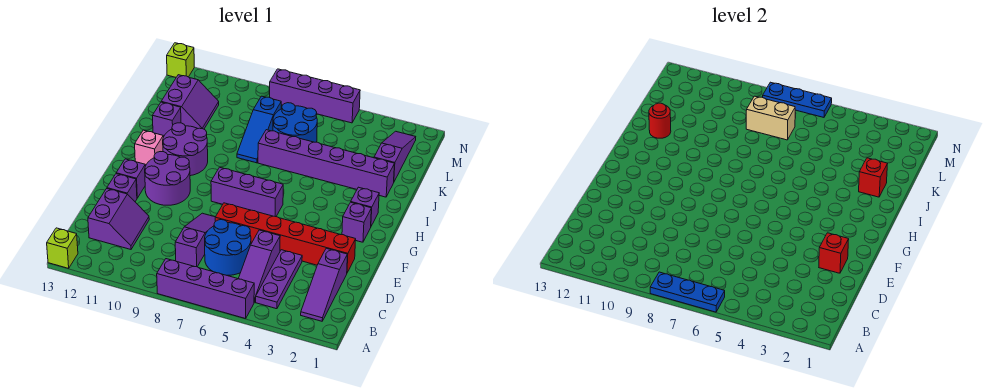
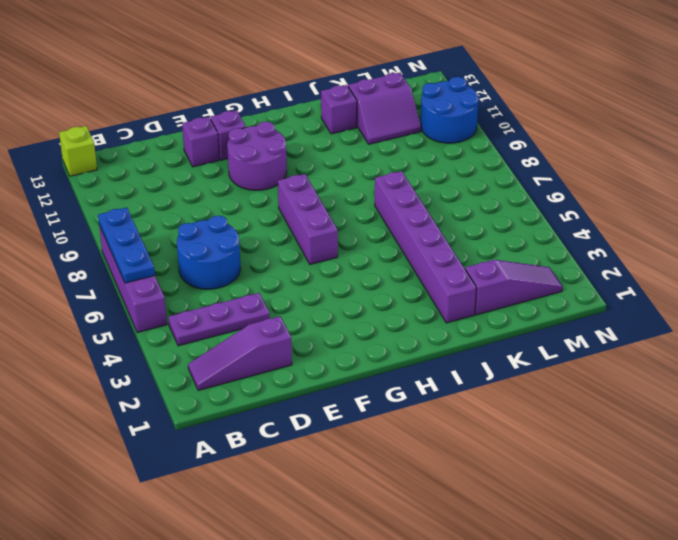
blue 2x2 round brick [421,77,478,143] -> blue 2x2 round brick moved to [273,103,317,142]
none -> purple 1x3 slope [238,230,280,302]
none -> purple 1x3 slope [175,213,215,267]
none -> purple 2x2 slope [88,189,149,249]
none -> red 1x6 brick [215,203,356,273]

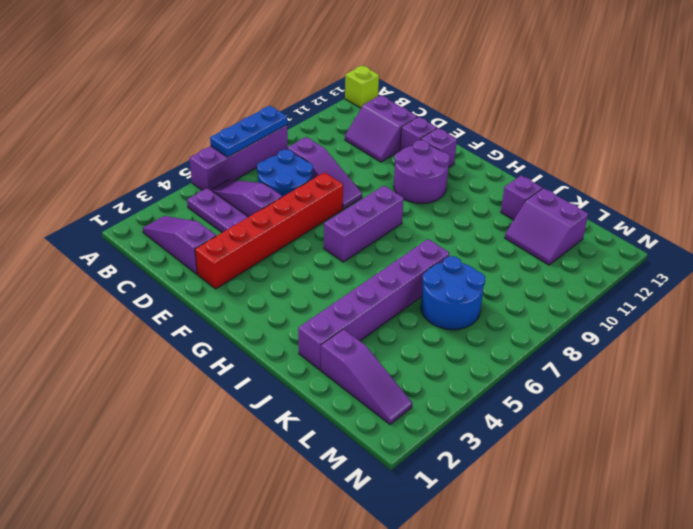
none -> purple 1x1 brick [342,202,371,242]
none -> purple 1x1 brick [351,187,379,226]
none -> purple 2x2 round brick [163,123,208,176]
none -> pink 1x1 brick [135,130,163,166]

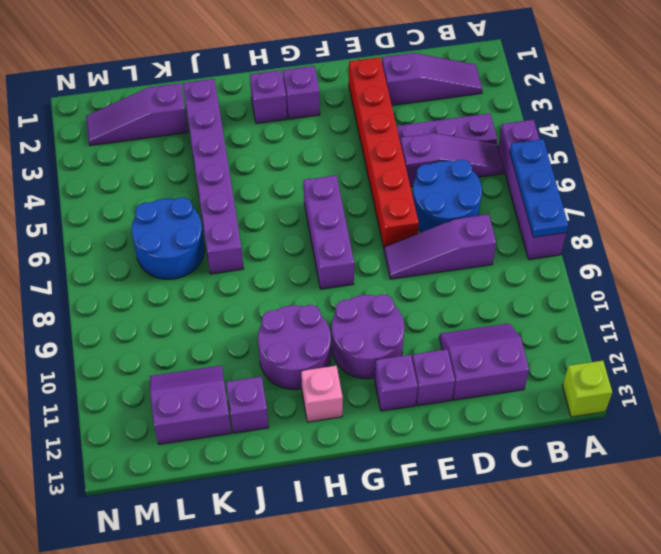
none -> blue 1x3 slope [237,96,281,163]
none -> purple 1x4 brick [270,69,360,123]
none -> lime 1x1 brick [167,43,194,77]
none -> red 1x1 brick [819,233,849,273]

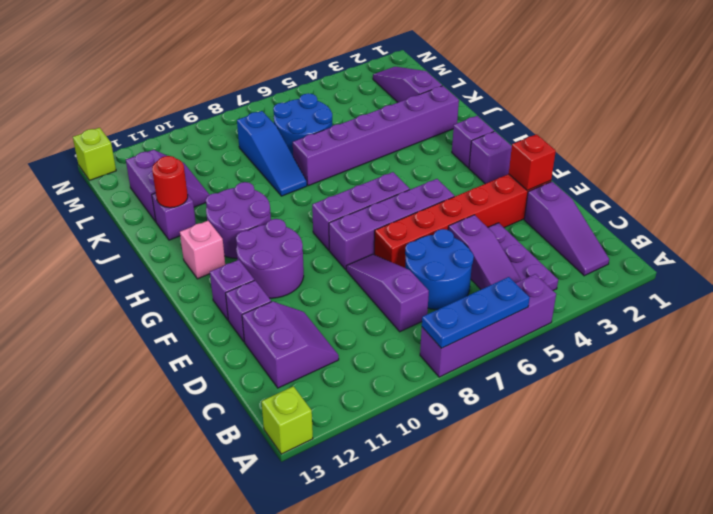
purple 1x4 brick [329,179,454,269] -> purple 1x4 brick moved to [270,69,360,123]
none -> red 1x1 brick [859,158,887,197]
none -> tan 1x2 brick [746,96,795,140]
none -> blue 1x3 plate [763,82,832,117]

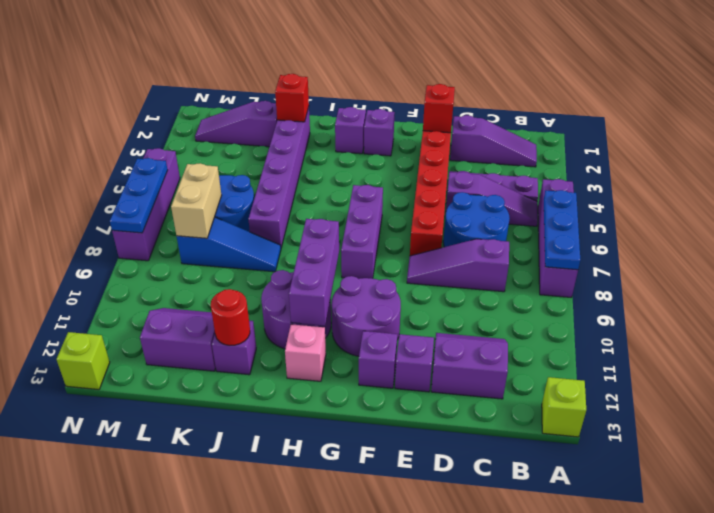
purple 1x3 brick [289,219,339,326] -> none

